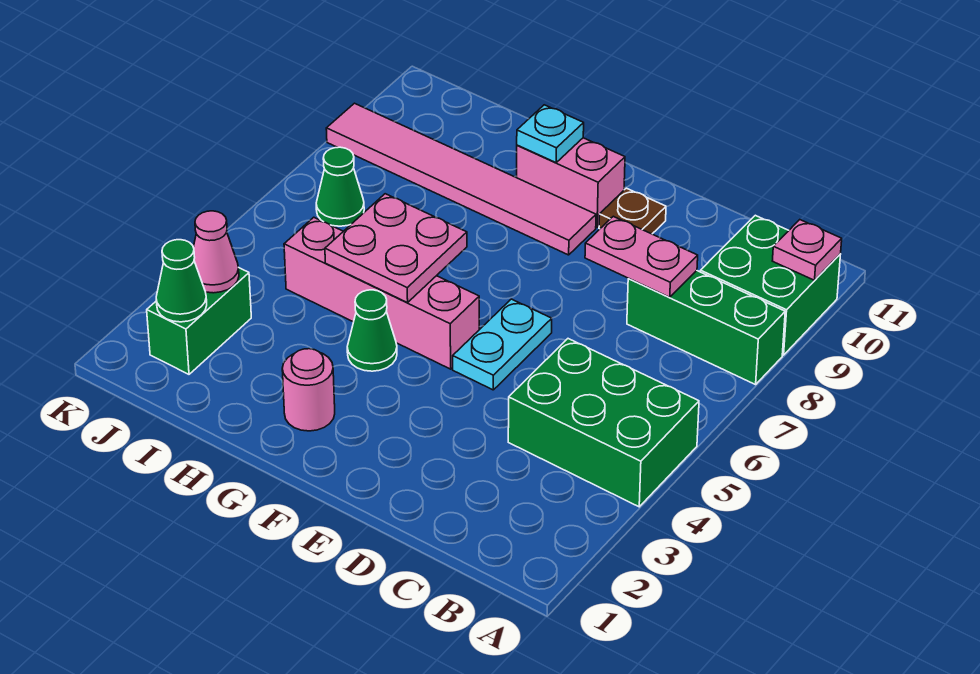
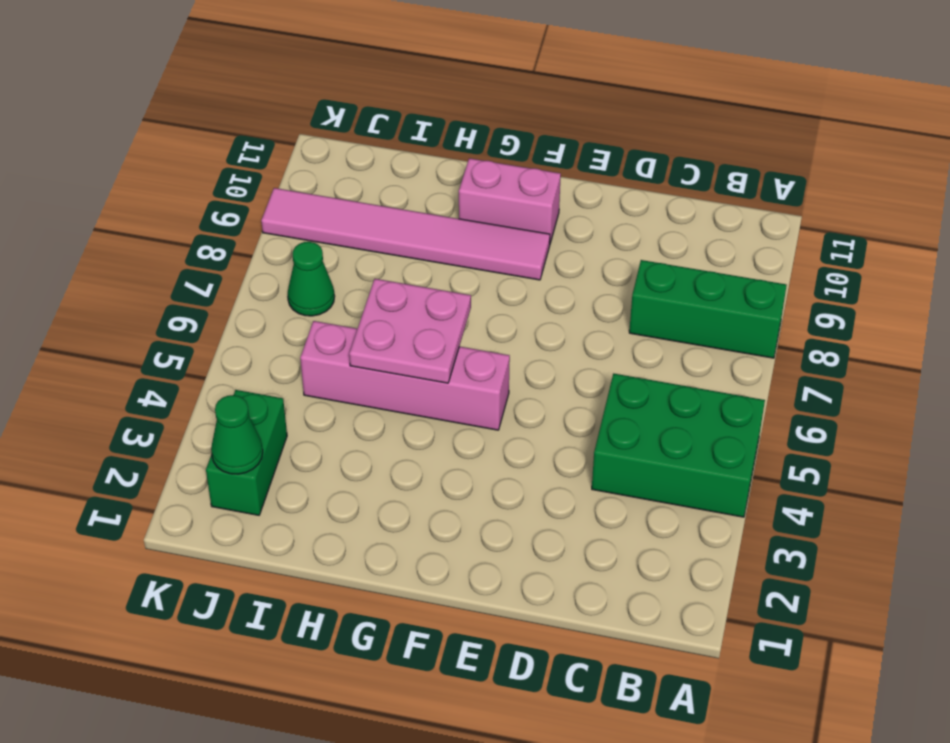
none -> green 2x2 brick [700,215,841,355]
none -> cyan 1x2 plate [453,299,552,390]
none -> brown 1x1 plate [599,188,666,234]

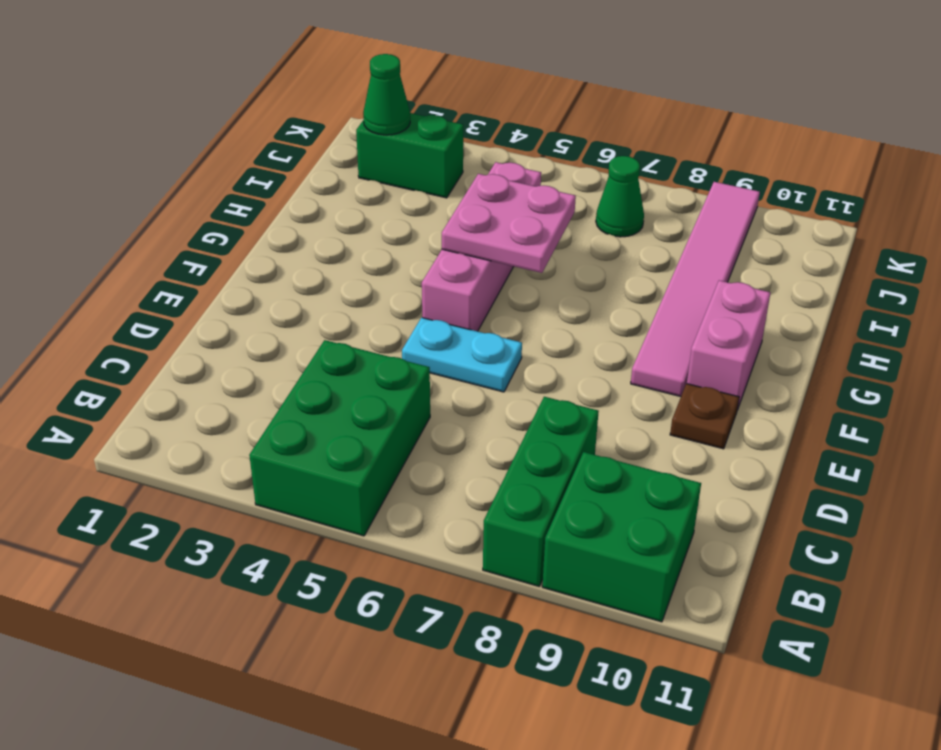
none -> pink 1x1 round brick [282,349,335,431]
none -> green 1x1 cone [347,290,397,371]
none -> pink 1x1 plate [772,220,842,280]

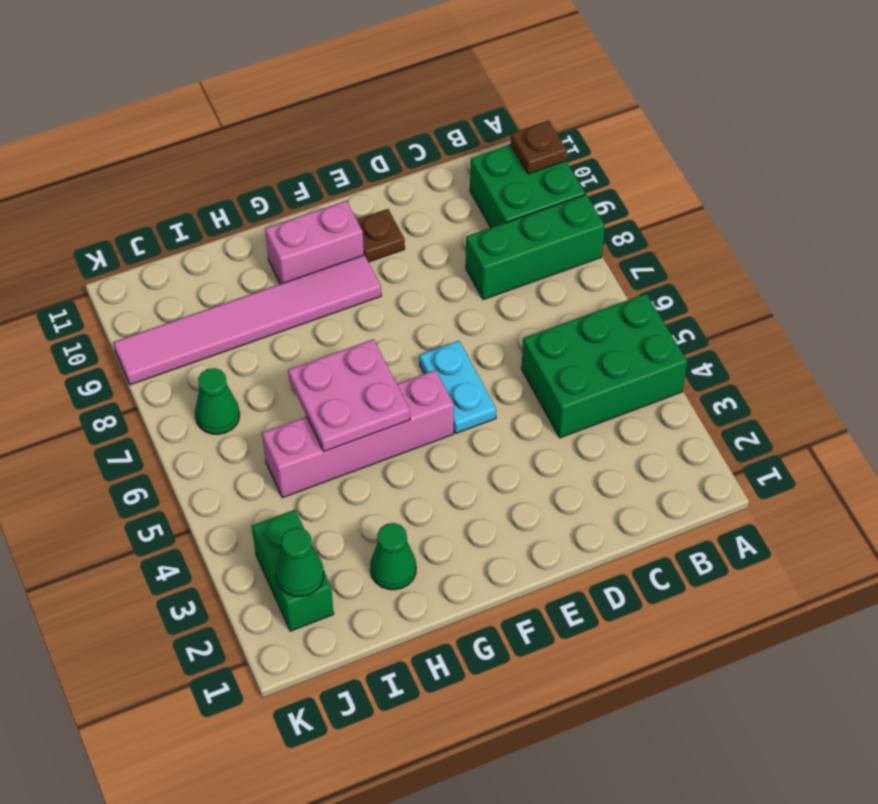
brown 1x1 plate [511,121,567,174] -> pink 1x1 plate [772,220,842,280]
green 1x1 cone [370,523,416,590] -> green 1x1 cone moved to [347,290,397,371]
none -> pink 1x1 round brick [282,349,335,431]
none -> pink 1x2 plate [585,216,698,297]
none -> cyan 1x1 plate [517,105,584,163]

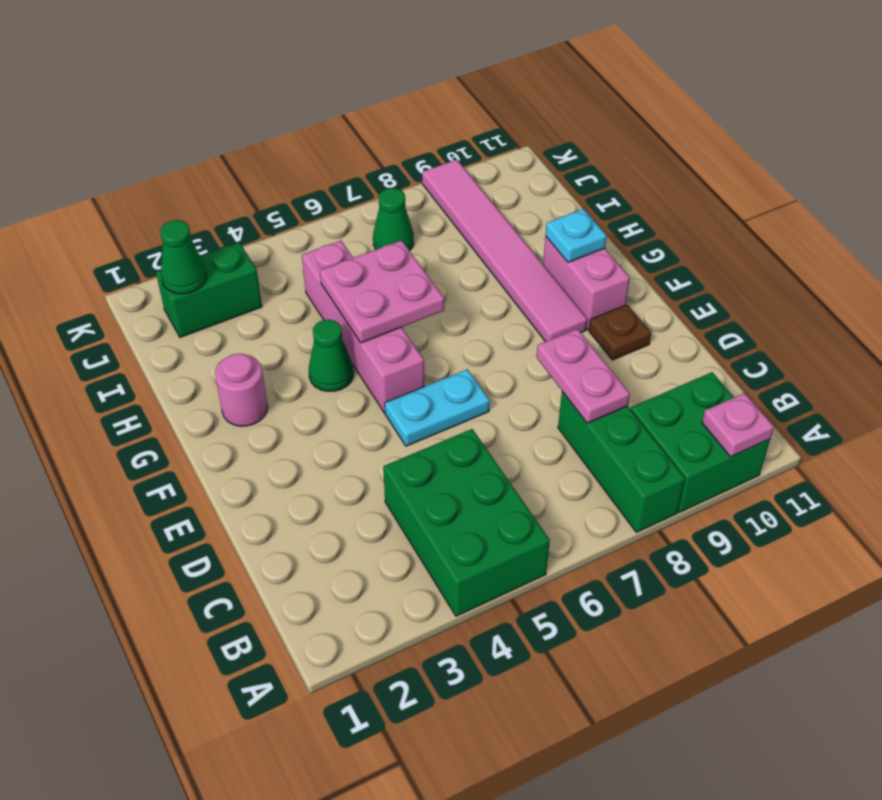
none -> pink 1x1 cone [193,211,239,293]

